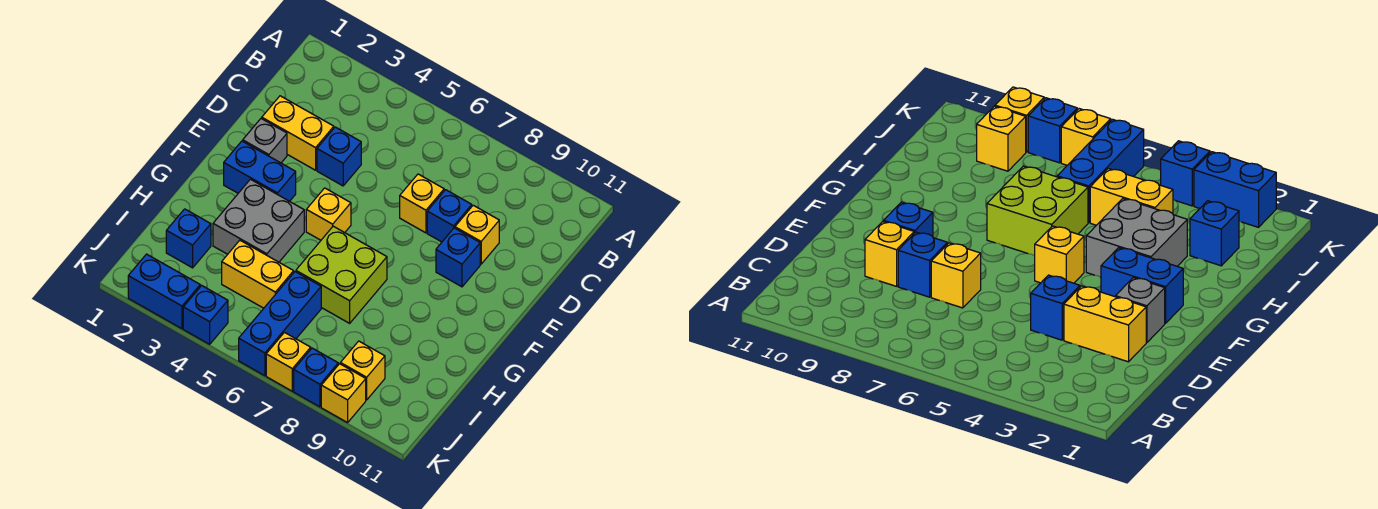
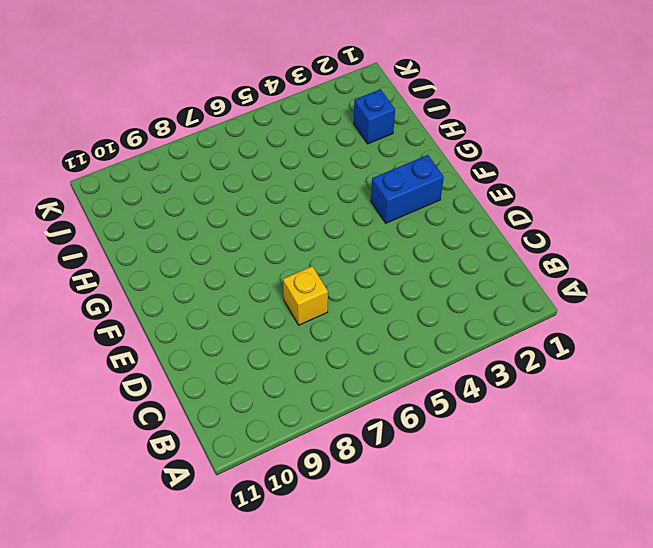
none -> yellow 1x2 brick [262,96,334,170]
none -> blue 1x1 brick [317,127,361,186]
none -> blue 1x1 brick [427,190,472,242]

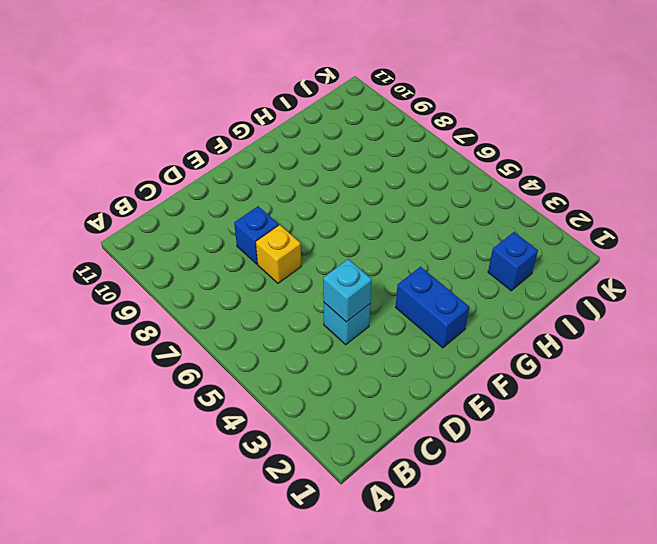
cyan 1x1 brick [324,303,370,345] -> blue 1x1 brick [317,127,361,186]
cyan 1x1 brick [323,259,372,322] -> none
none -> yellow 1x2 brick [262,96,334,170]
none -> yellow 1x1 brick [455,205,499,264]
none -> grey 1x1 brick [243,118,287,163]

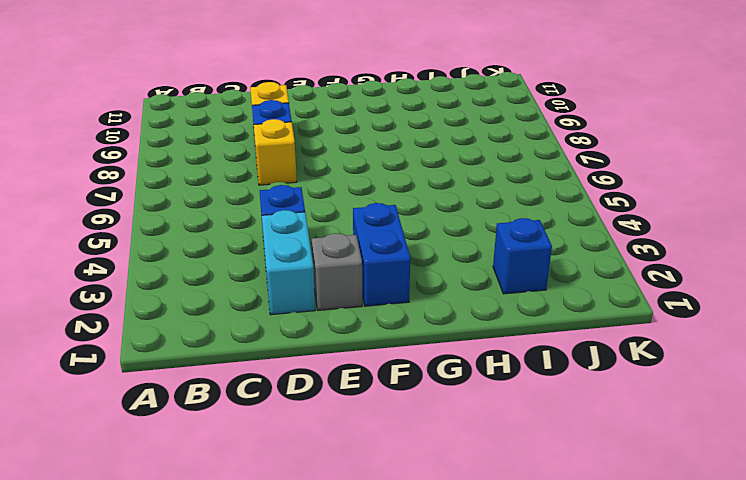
cyan 1x2 brick [262,210,315,315] -> yellow 1x2 brick [262,96,334,170]
none -> blue 1x1 brick [436,228,480,287]
none -> yellow 1x1 brick [306,188,351,240]
none -> grey 2x2 brick [213,179,304,262]

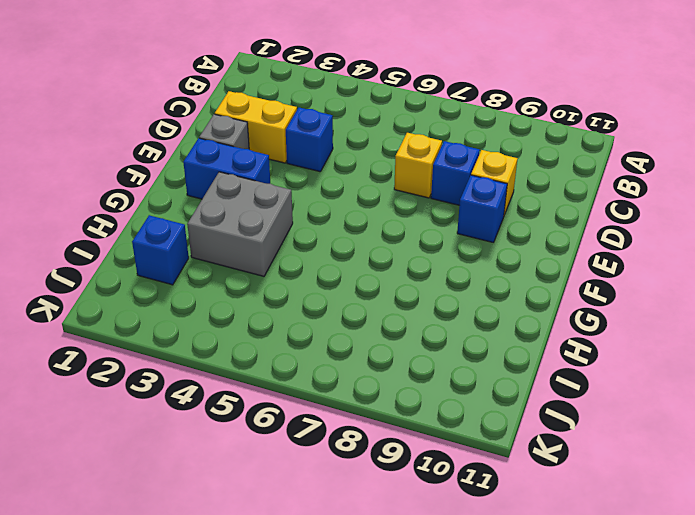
none -> yellow 1x1 brick [306,188,351,240]
none -> lime 2x2 brick [296,226,387,323]
none -> yellow 1x2 brick [222,240,294,308]

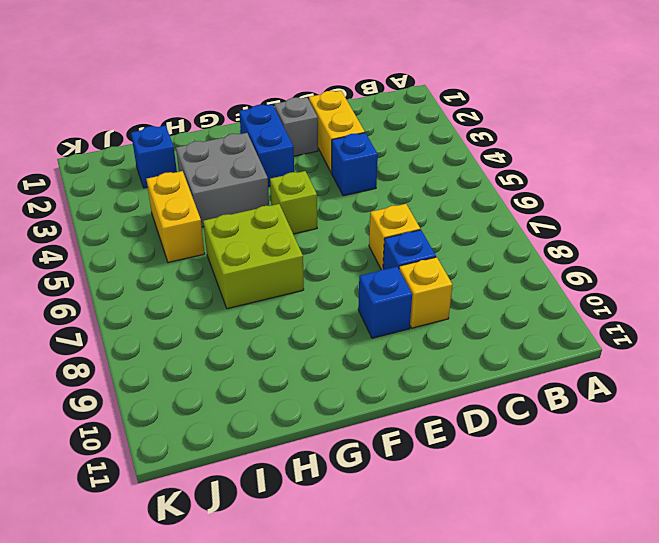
lime 1x1 brick [270,171,317,234] -> yellow 1x1 brick [306,188,351,240]
none -> blue 1x3 brick [239,272,321,376]
none -> yellow 1x1 brick [340,341,385,400]
none -> blue 1x2 brick [128,254,200,329]

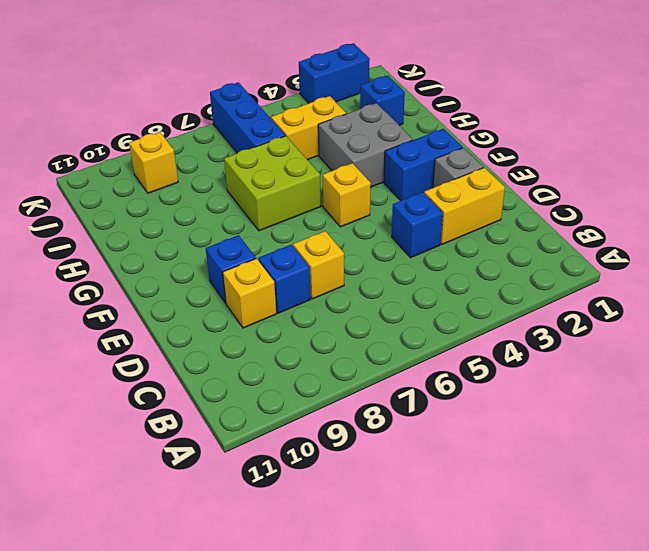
none -> blue 1x1 brick [183,286,228,344]
none -> yellow 1x1 brick [266,333,311,391]
none -> blue 1x1 brick [294,348,338,407]

